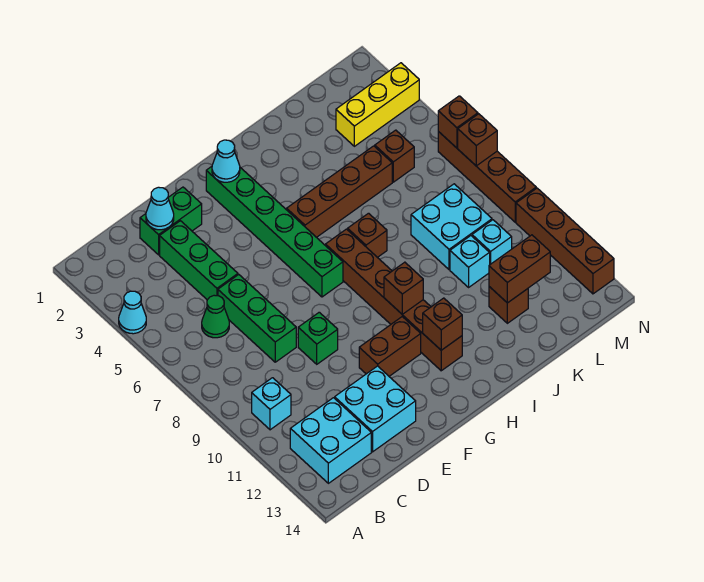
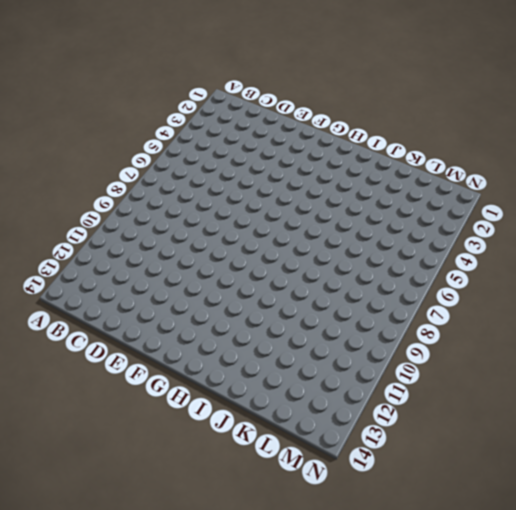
none -> cyan 1x1 cone [119,291,146,334]
none -> cyan 1x1 brick [252,378,291,430]
none -> cyan 2x2 brick [290,398,371,483]

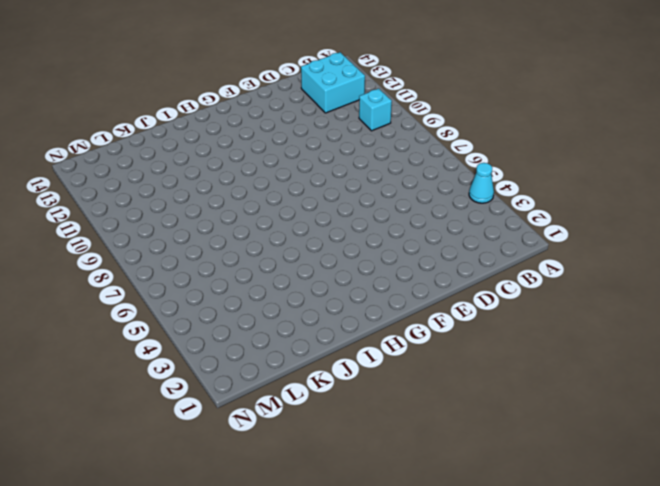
none -> green 1x1 cone [202,295,229,338]
none -> green 1x2 brick [140,187,202,255]
none -> green 1x3 brick [160,221,238,300]

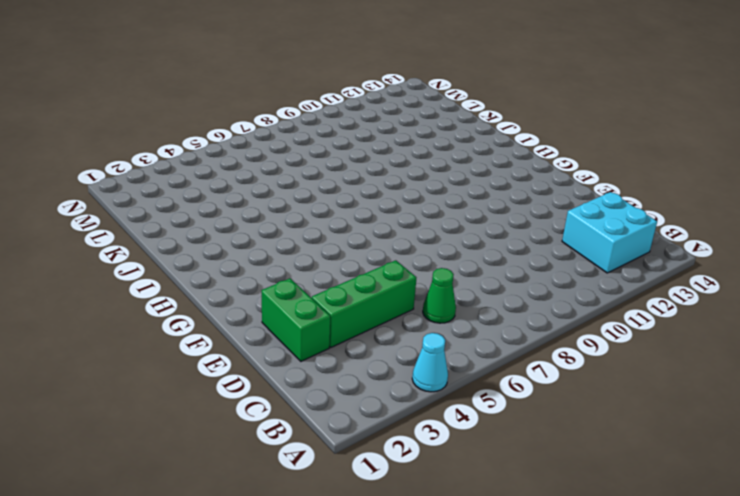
none -> cyan 1x1 brick [252,378,291,430]
none -> green 1x3 brick [218,275,296,362]
none -> cyan 2x2 brick [335,366,416,452]

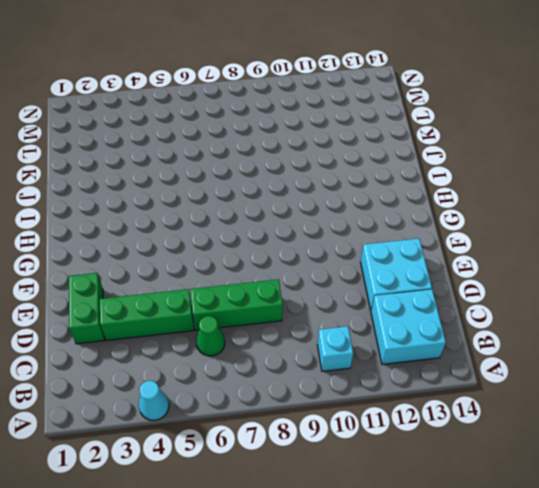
none -> green 1x1 brick [298,312,338,364]
none -> brown 1x2 brick [359,317,421,376]
none -> green 1x6 brick [206,167,343,297]

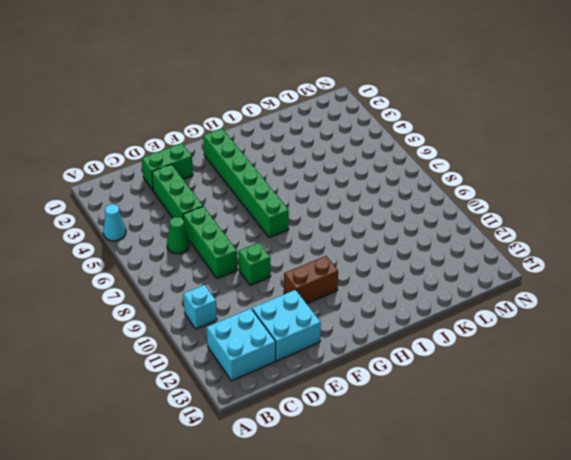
none -> brown 1x4 brick [287,146,392,237]
none -> brown 1x6 brick [326,229,462,371]
none -> brown 1x1 brick [348,213,387,257]

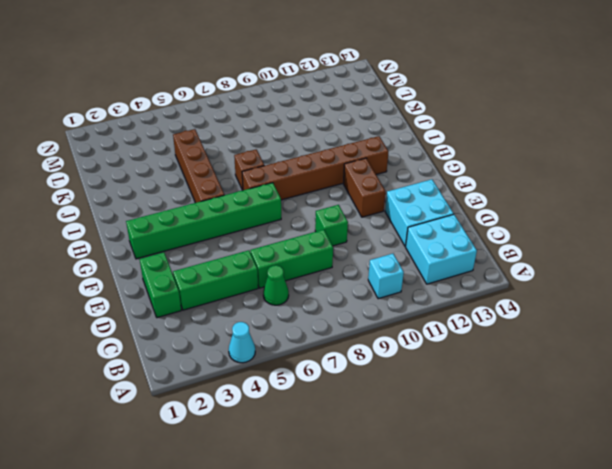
none -> cyan 2x2 brick [411,184,492,270]
none -> cyan 1x1 brick [450,236,490,287]
none -> brown 1x1 brick [489,287,528,323]

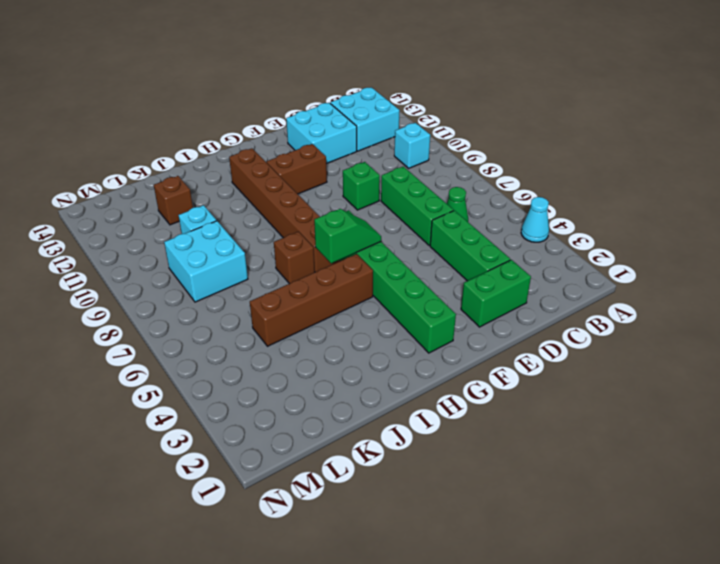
green 1x2 slope [314,209,381,263] -> none
none -> yellow 1x3 brick [336,63,419,146]
none -> brown 1x1 brick [375,130,414,182]
none -> cyan 1x1 brick [472,220,512,264]

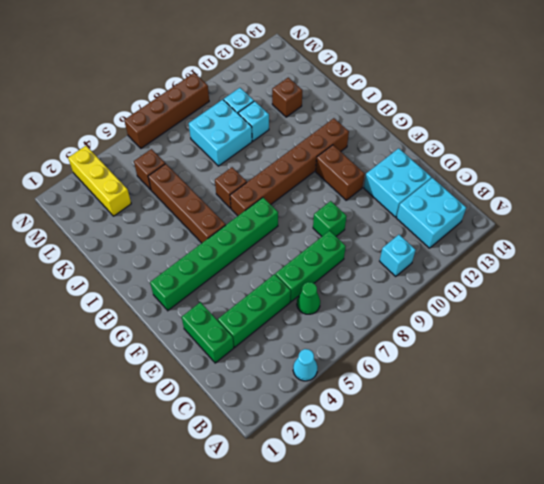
none -> brown 1x4 brick [516,188,614,294]
none -> cyan 1x1 cone [146,187,174,230]
none -> cyan 1x1 cone [212,140,240,182]

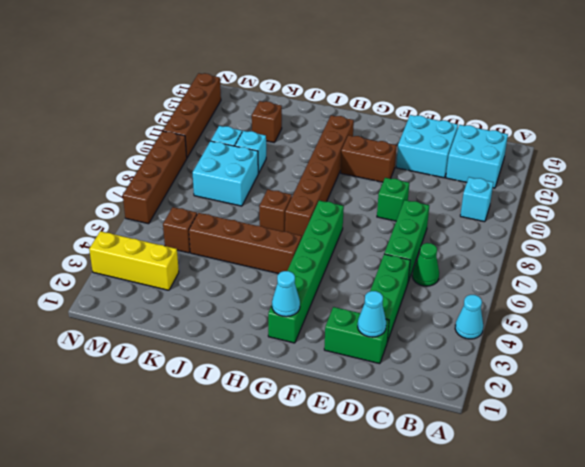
none -> brown 1x1 brick [384,262,423,314]
none -> brown 1x1 brick [423,298,462,350]
none -> brown 1x2 brick [489,235,550,303]

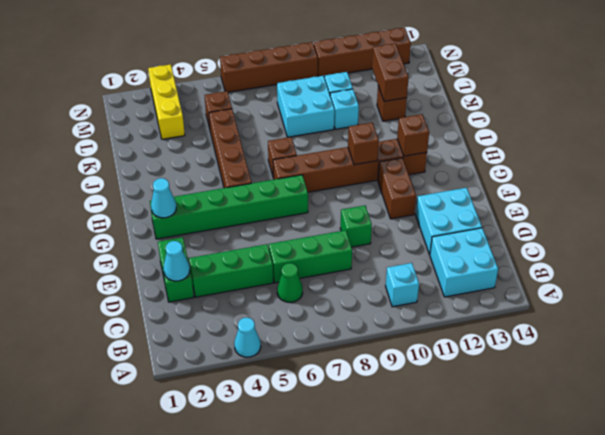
none -> brown 1x1 brick [438,96,478,148]
none -> brown 1x1 brick [458,114,497,166]

